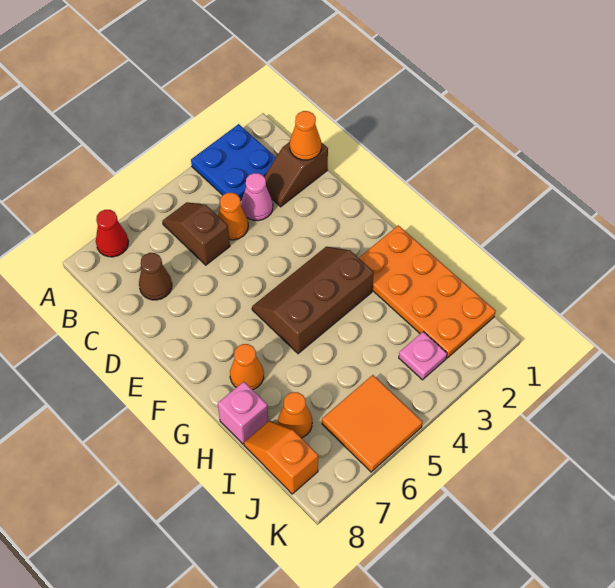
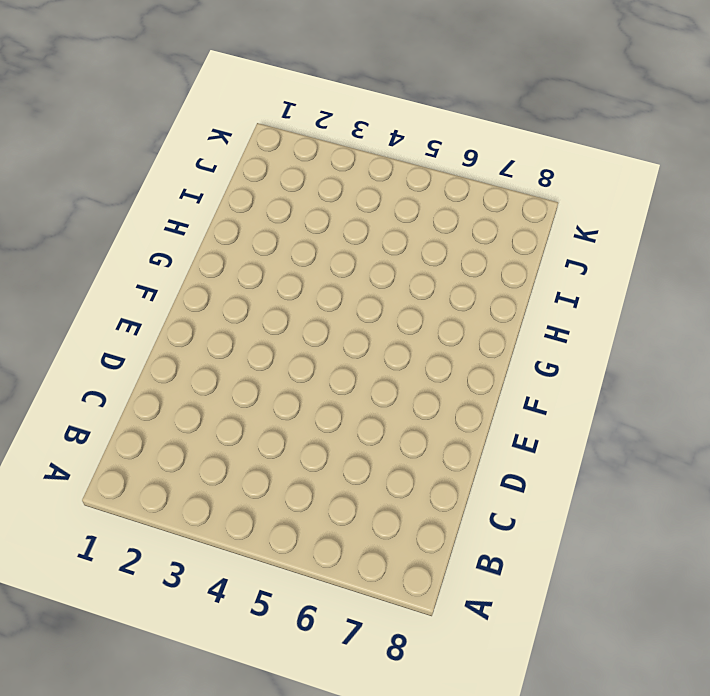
none -> blue 2x2 plate [191,124,276,201]
none -> red 1x1 cone [96,210,128,257]
none -> brown 1x2 slope [163,202,230,265]

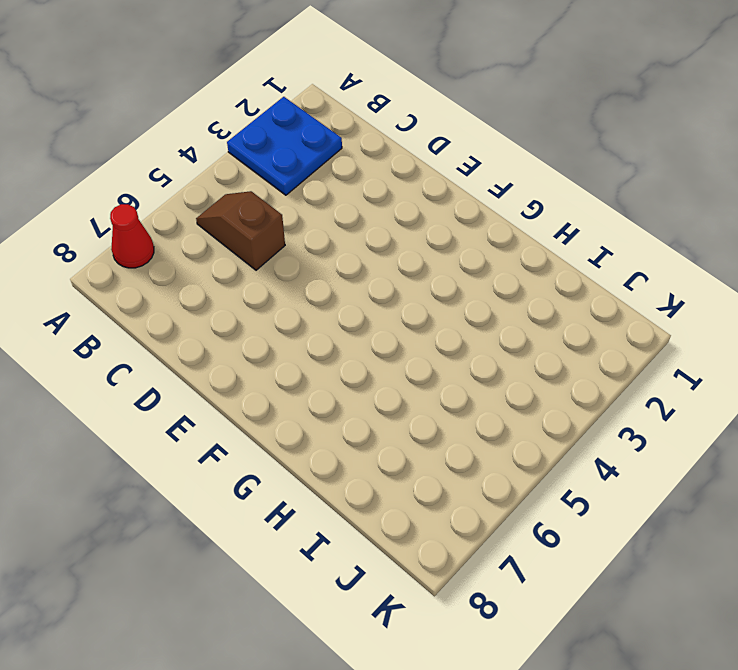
none -> brown 1x2 slope [264,142,328,207]
none -> pink 1x1 cone [241,173,273,221]
none -> orange 1x1 cone [218,193,248,240]

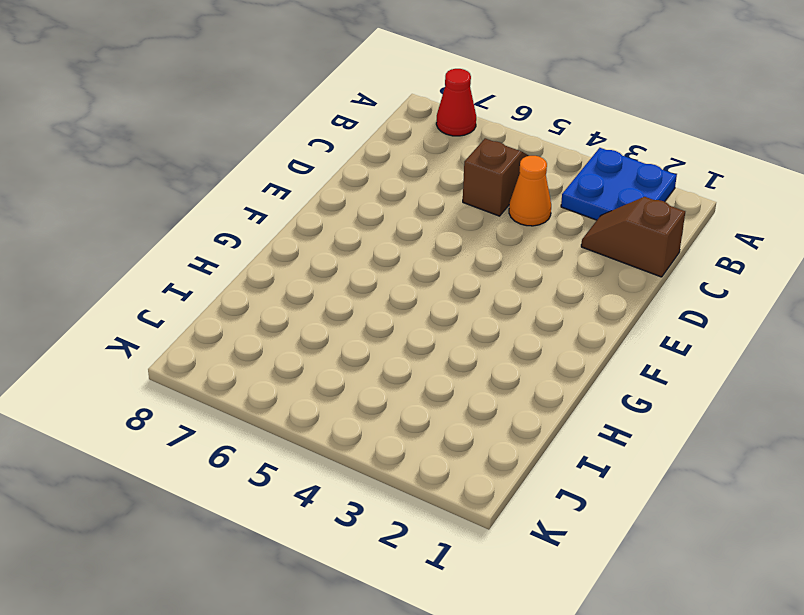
none -> pink 1x1 cone [241,173,273,221]
none -> brown 1x1 cone [139,253,172,300]
none -> brown 2x3 slope [252,247,374,354]

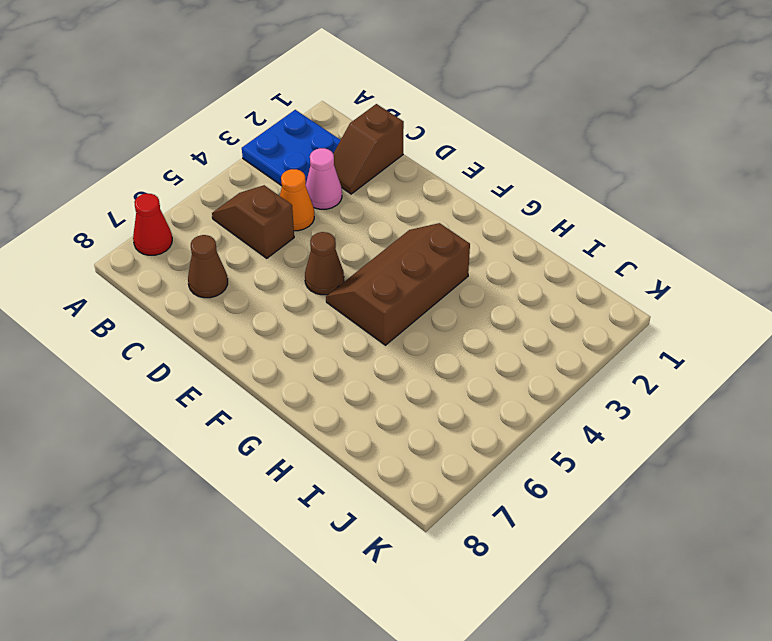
brown 1x1 cone [305,232,344,295] -> none
none -> orange 2x4 plate [359,225,496,358]
none -> orange 1x1 cone [230,344,264,390]
none -> pink 1x1 brick [218,382,268,444]

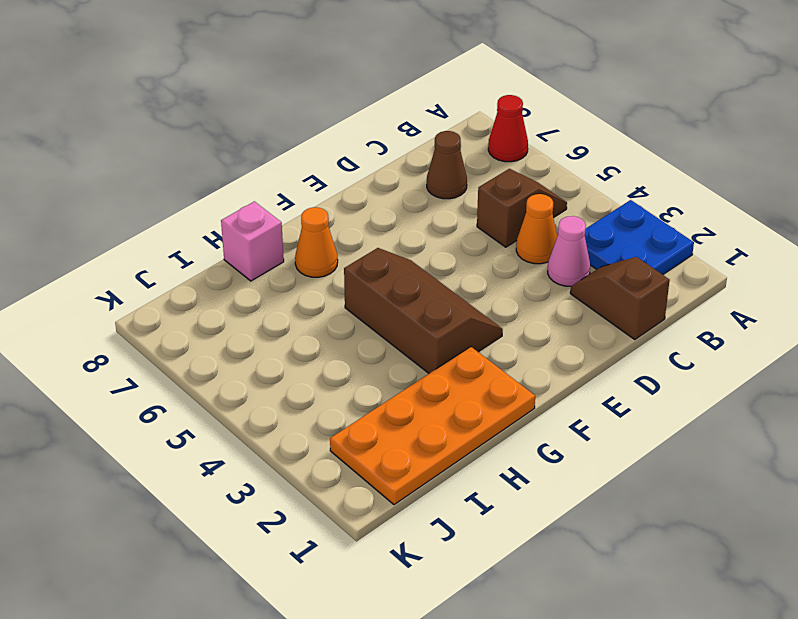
none -> orange 1x1 cone [278,392,312,438]
none -> orange 1x2 slope [244,421,318,494]
none -> pink 1x1 plate [399,332,447,380]

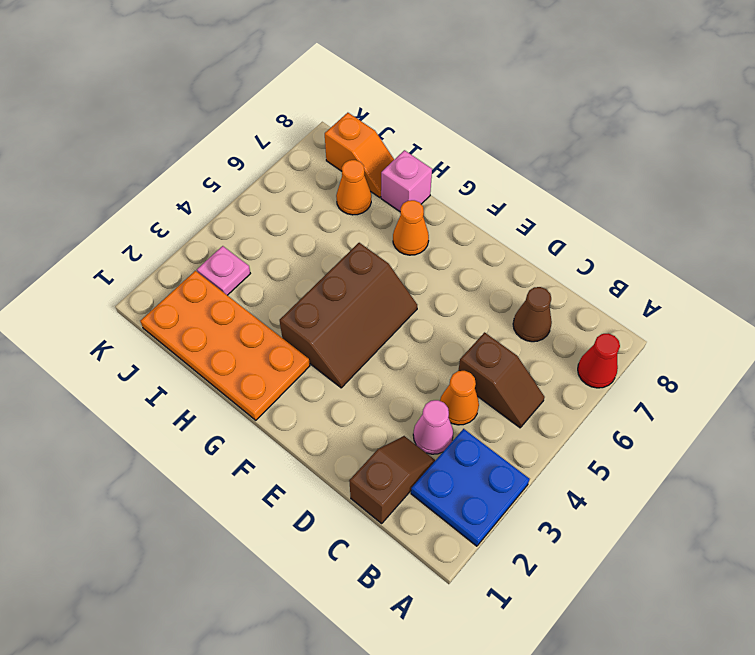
none -> orange 2x2 tile [322,375,423,472]
none -> orange 1x1 cone [290,111,321,160]

